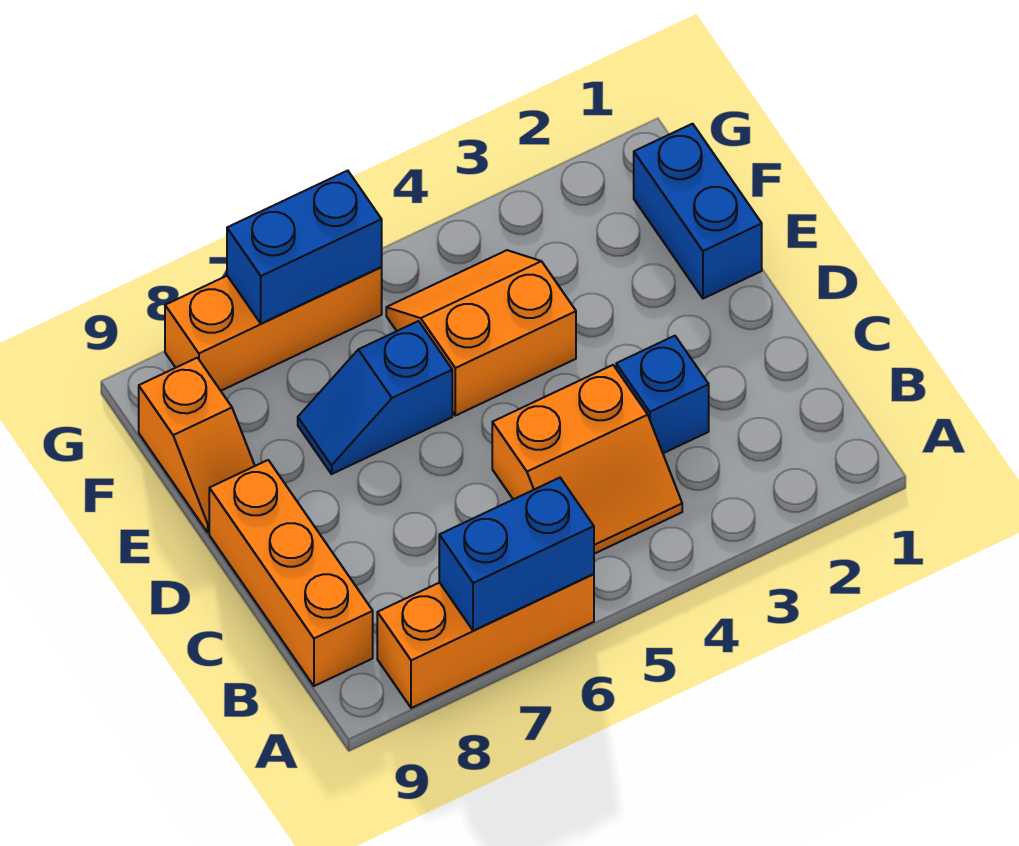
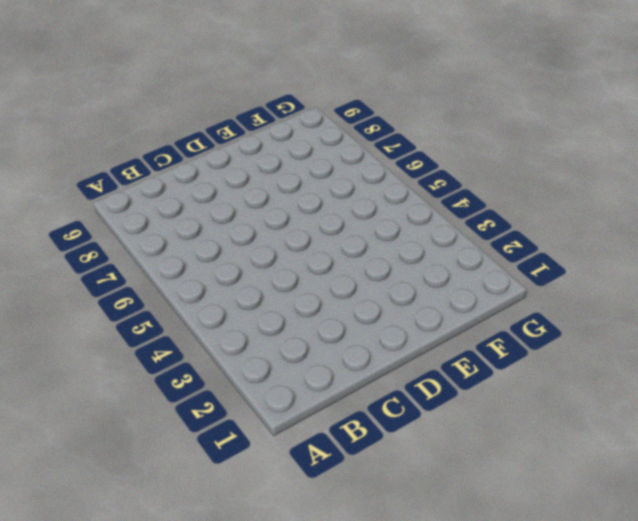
none -> orange 1x3 brick [377,574,594,708]
none -> orange 2x2 slope [492,365,682,554]

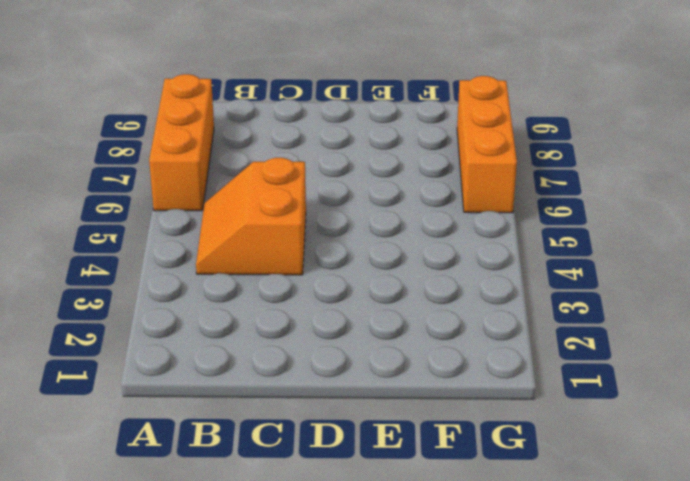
none -> orange 1x3 brick [209,460,373,686]
none -> blue 1x1 brick [616,336,709,453]

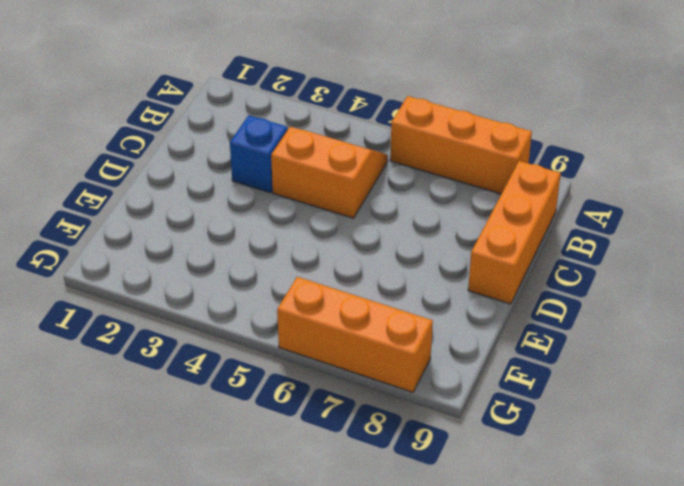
none -> blue 1x2 brick [634,124,762,299]
none -> orange 2x2 slope [386,250,576,416]

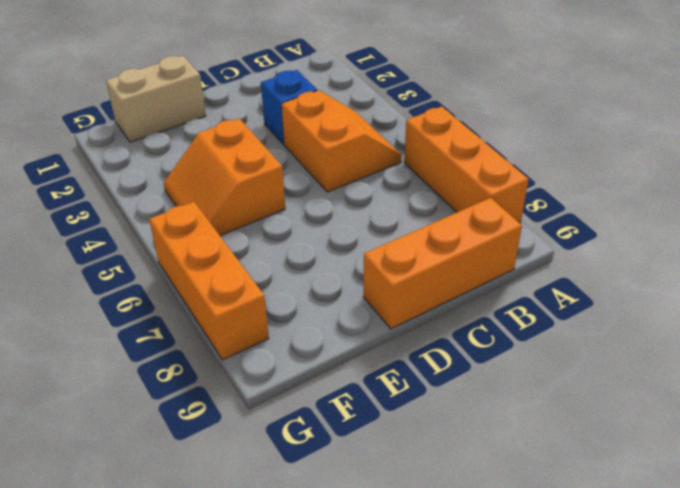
tan 1x2 brick [106,56,206,142] -> blue 1x2 brick [634,124,762,299]
none -> blue 1x2 slope [298,321,452,474]
none -> orange 1x2 slope [139,358,255,533]

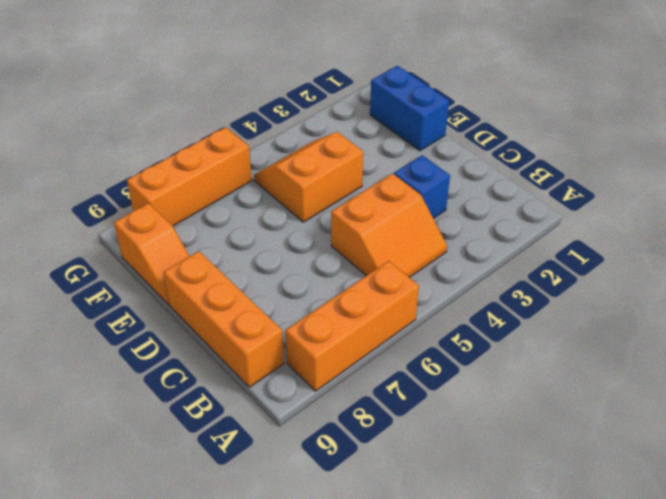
none -> blue 1x2 slope [298,321,452,474]
none -> blue 1x2 brick [439,478,594,631]

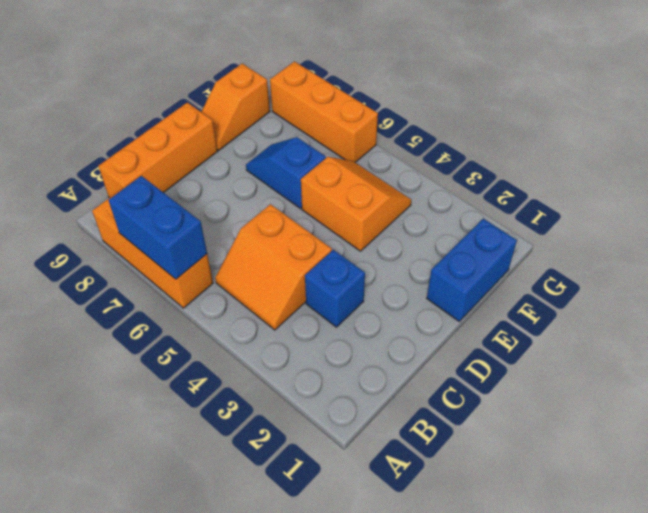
none -> blue 1x2 brick [227,171,382,324]

